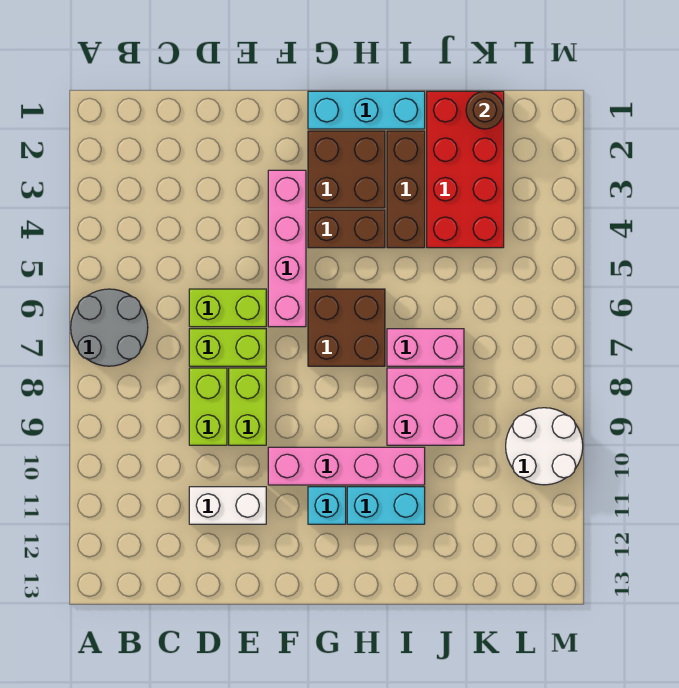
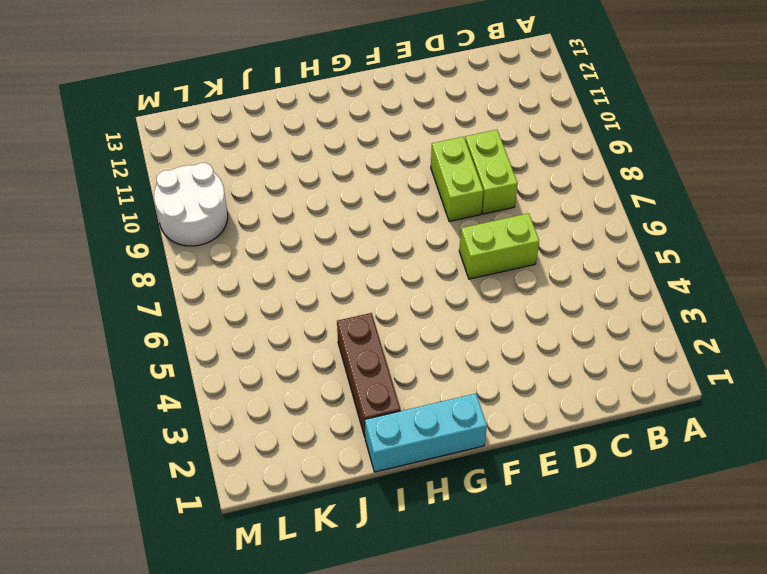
none -> grey 2x2 round brick [71,289,148,366]
none -> lime 1x2 brick [189,329,266,366]
none -> white 1x2 brick [189,487,266,524]

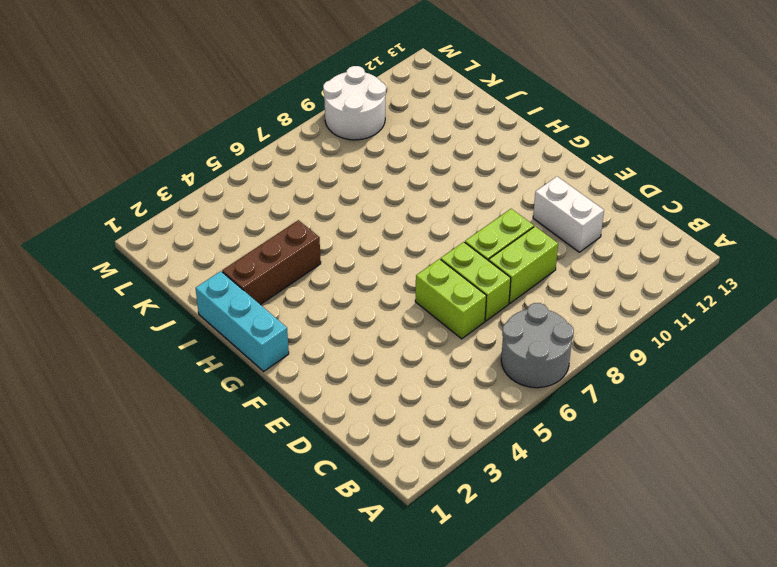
none -> pink 1x4 brick [268,170,306,327]
none -> pink 1x4 brick [268,447,425,485]
none -> brown 2x2 brick [308,131,385,208]

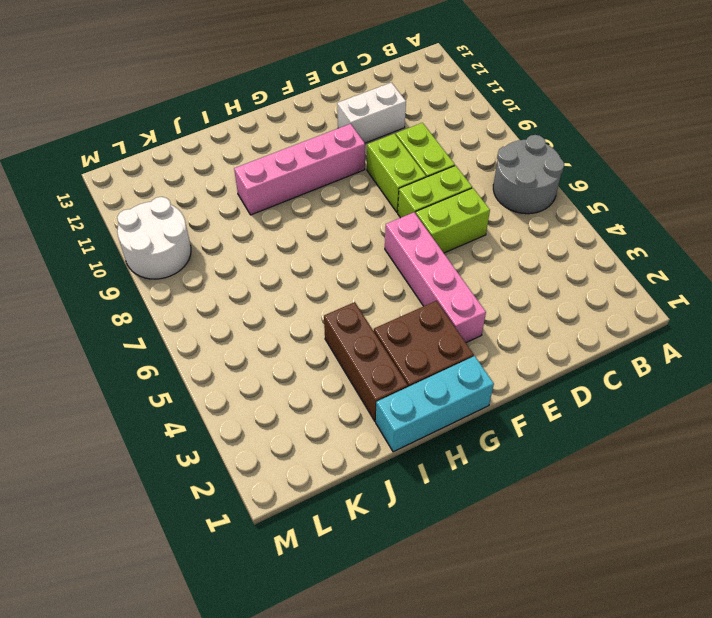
none -> brown 1x2 brick [308,210,385,248]
none -> brown 2x2 brick [308,289,385,366]
none -> cyan 1x1 brick [308,487,346,524]

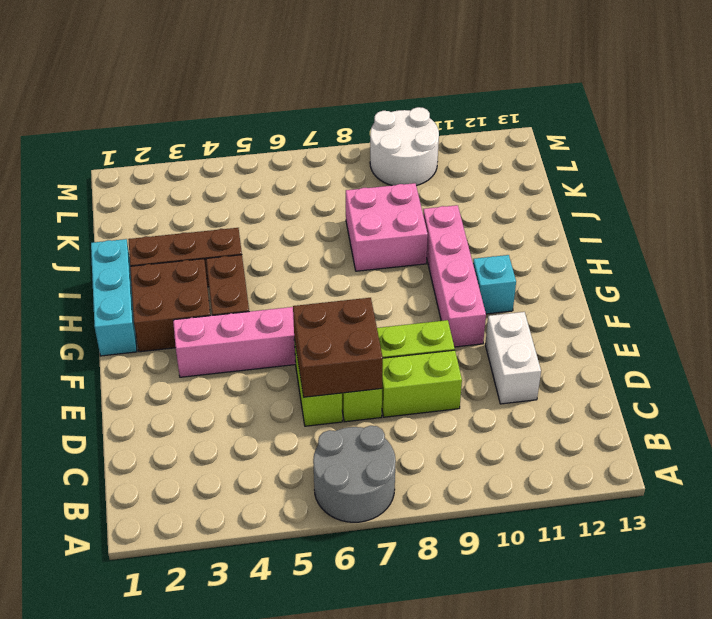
brown 2x2 brick [293,298,383,397] -> brown 2x2 brick moved to [308,289,385,366]
none -> cyan 1x2 brick [347,487,425,524]
none -> pink 1x2 brick [387,329,464,366]
none -> red 2x4 brick [427,91,504,248]

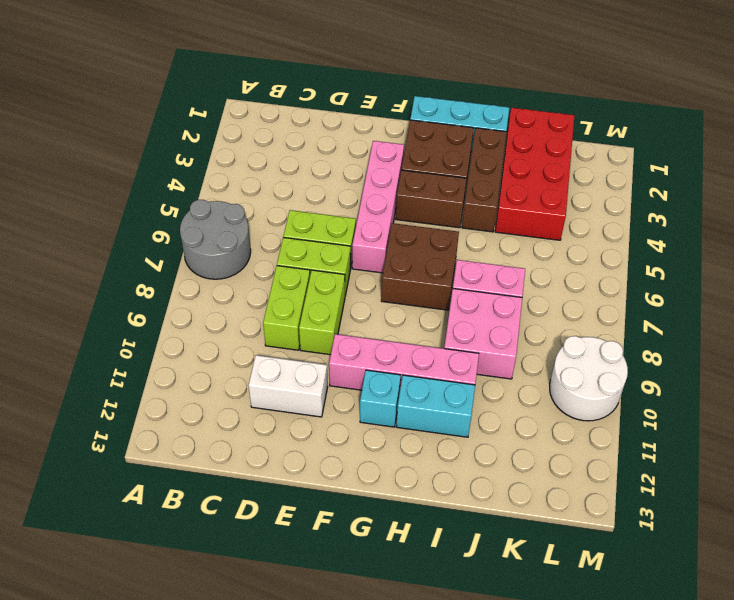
none -> brown 1x1 round brick [466,91,504,129]

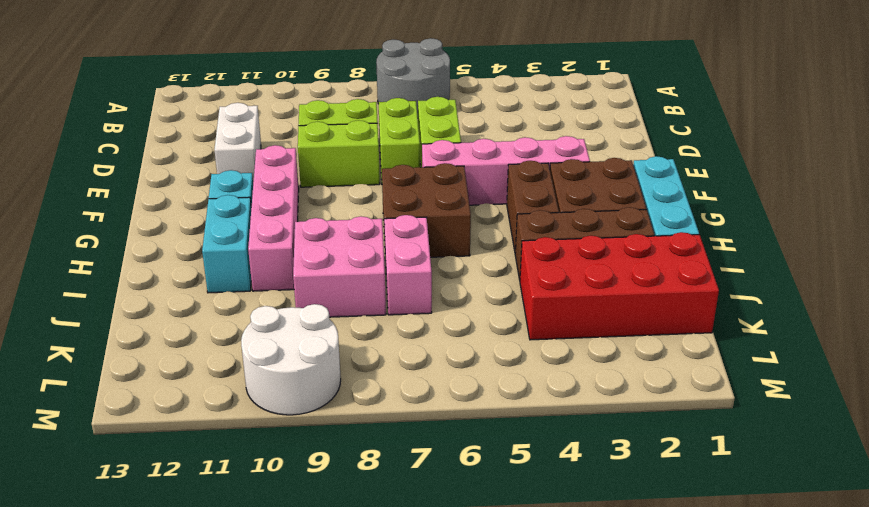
none -> brown 1x1 round brick [466,91,504,129]

